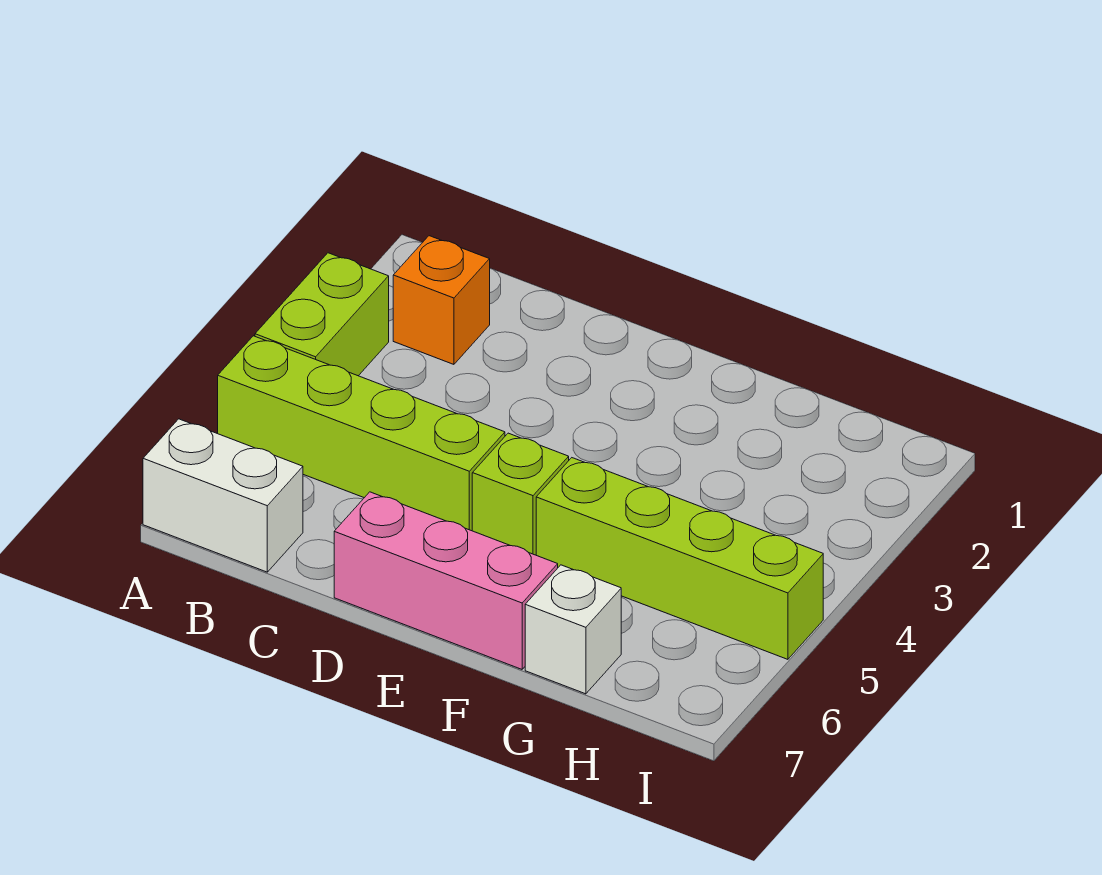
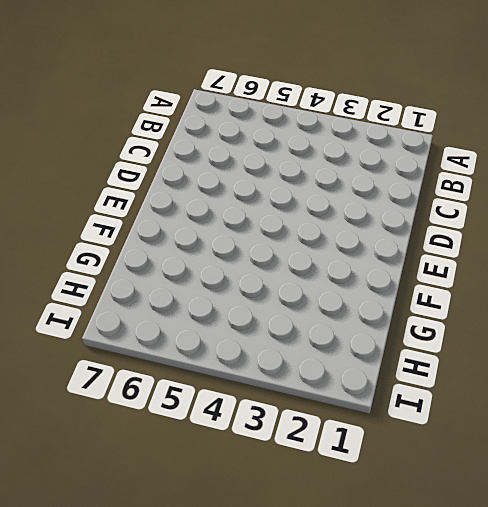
none -> lime 1x2 brick [255,253,389,376]
none -> lime 1x4 brick [218,336,505,531]

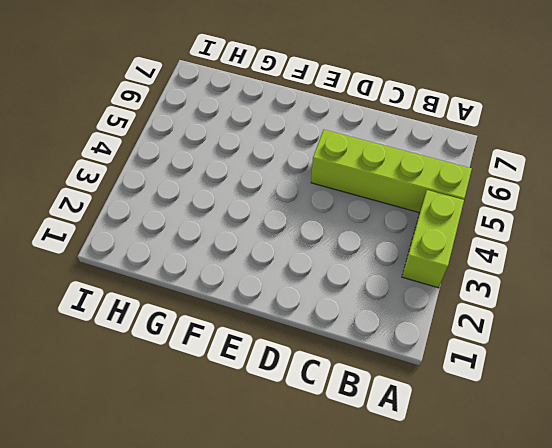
none -> white 1x2 brick [143,419,303,572]
none -> orange 1x1 brick [393,236,490,364]

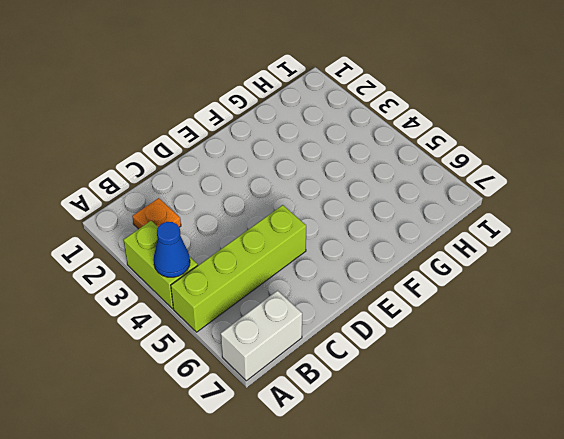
blue 1x1 cone [153,222,190,277] -> none
orange 1x1 plate [132,198,181,229] -> orange 1x1 brick [393,236,490,364]
none -> pink 1x3 brick [334,492,558,669]
none -> lime 1x1 brick [472,433,569,555]

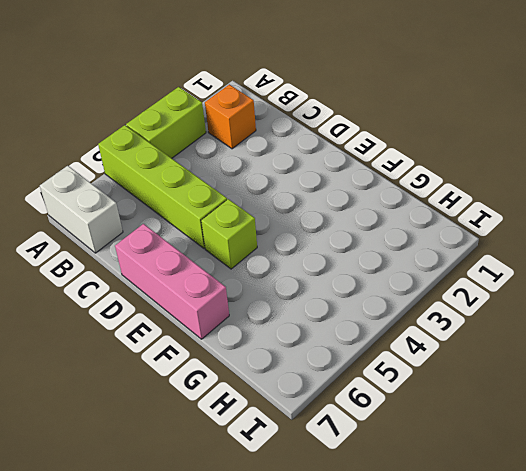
none -> lime 1x4 brick [536,458,823,659]
none -> white 1x1 brick [525,565,621,694]

